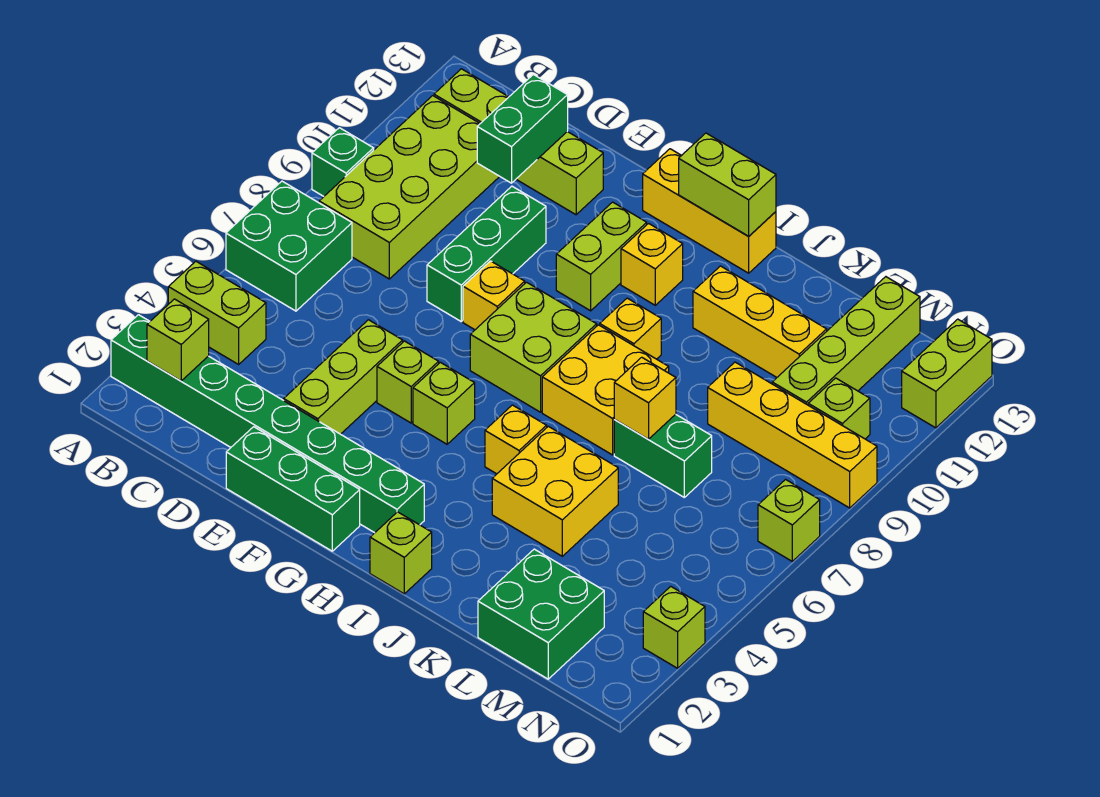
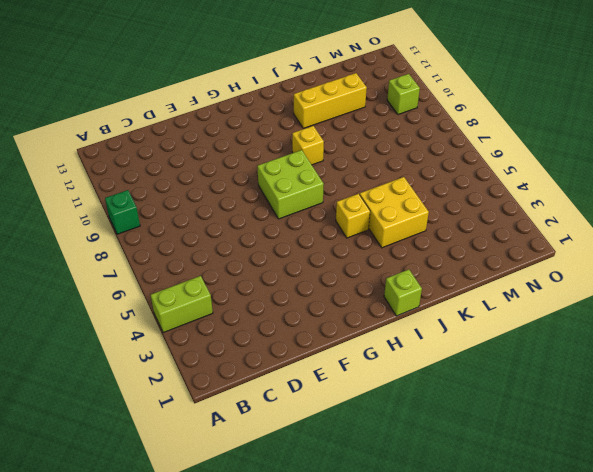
none -> green 1x8 brick [111,315,424,533]
none -> green 2x2 brick [226,181,352,311]
none -> lime 2x4 brick [319,96,500,279]
none -> lime 1x4 brick [434,69,603,215]

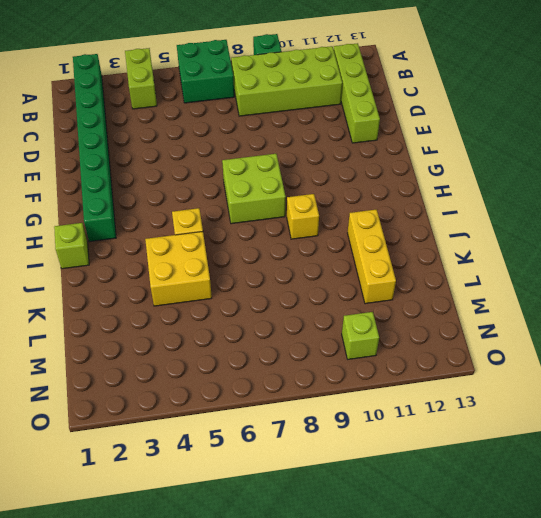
none -> green 1x3 brick [226,427,360,551]
none -> lime 1x3 brick [284,320,403,434]
none -> green 1x3 brick [427,186,546,321]
none -> lime 1x1 brick [377,341,439,423]

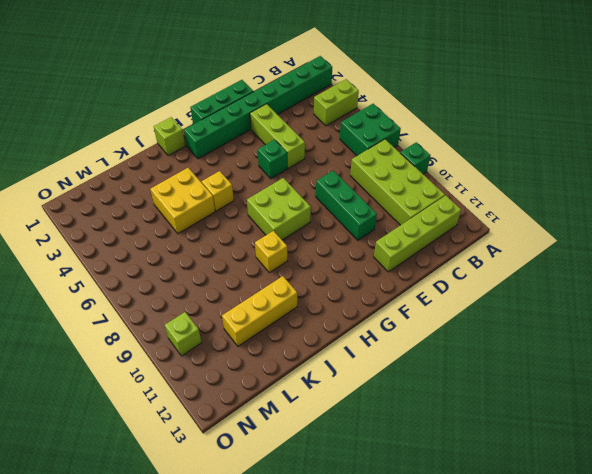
green 1x1 brick [258,140,287,179] -> lime 1x1 brick [377,341,439,423]
none -> yellow 1x1 brick [463,261,525,330]
none -> lime 1x1 brick [413,362,475,444]
none -> lime 1x2 brick [556,202,647,311]
none -> yellow 1x3 brick [643,149,776,273]

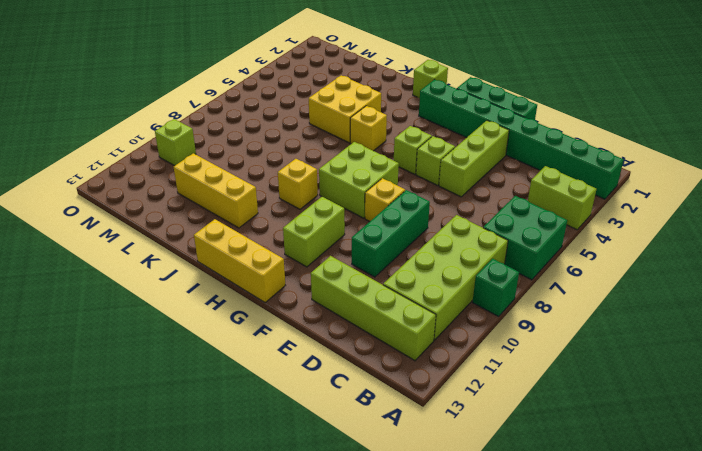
none -> yellow 1x1 brick [621,224,683,305]
none -> yellow 2x2 brick [542,325,669,455]
none -> green 1x2 brick [614,414,712,497]
none -> green 2x2 brick [478,549,604,679]

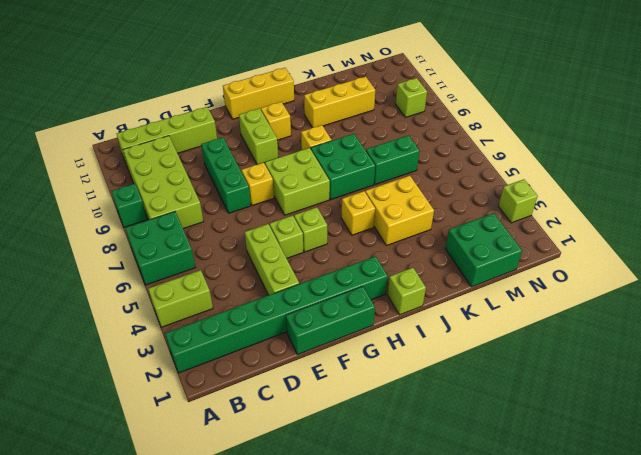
green 2x2 brick [311,134,375,200] -> yellow 2x2 brick [542,325,669,455]
none -> yellow 1x4 brick [708,362,877,508]
none -> lime 1x4 brick [772,277,920,405]
none -> lime 1x1 brick [758,480,820,561]
none -> lime 1x2 brick [902,319,992,428]

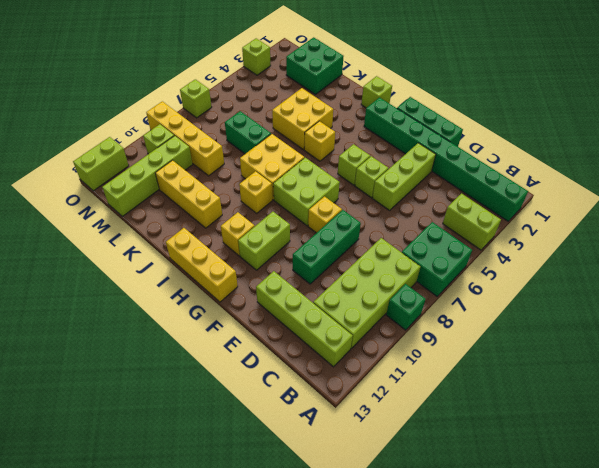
none -> lime 1x1 brick [147,299,209,381]
none -> green 1x2 brick [477,74,568,183]
none -> lime 1x2 brick [679,133,776,236]
none -> yellow 1x1 brick [614,357,676,439]

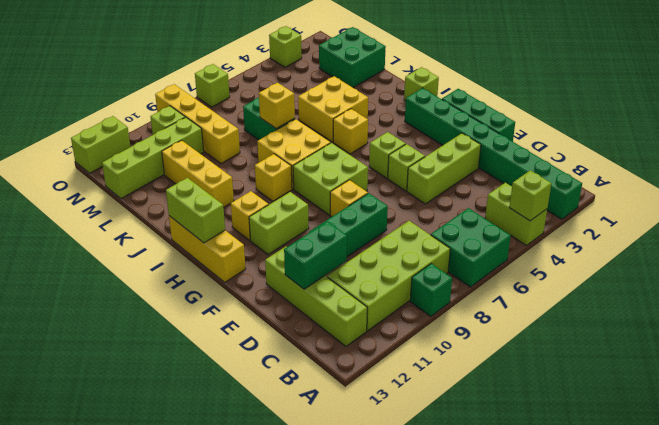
lime 1x1 brick [509,170,551,221] -> lime 1x1 brick moved to [147,299,209,381]

